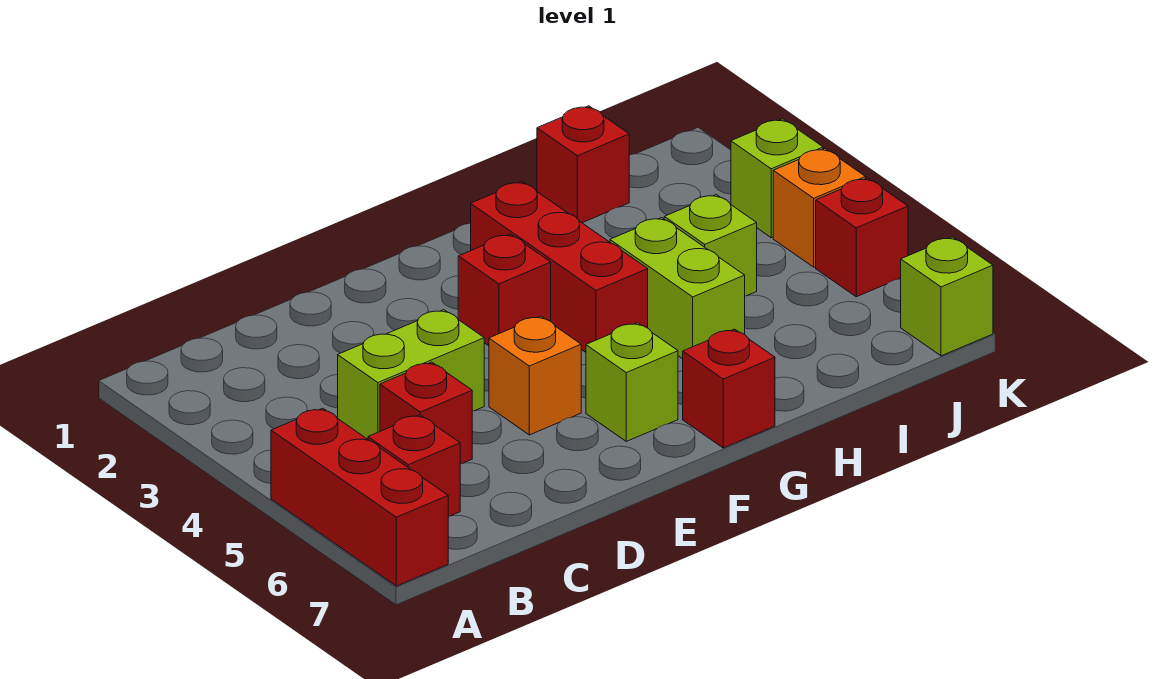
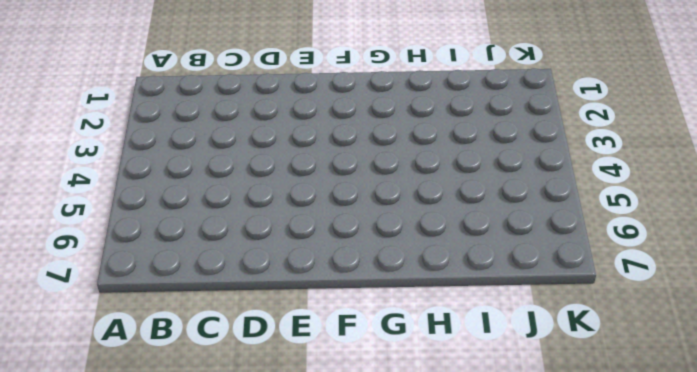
none -> red 1x3 brick [271,408,448,586]
none -> red 1x1 brick [368,415,460,516]
none -> lime 1x2 brick [338,310,484,439]

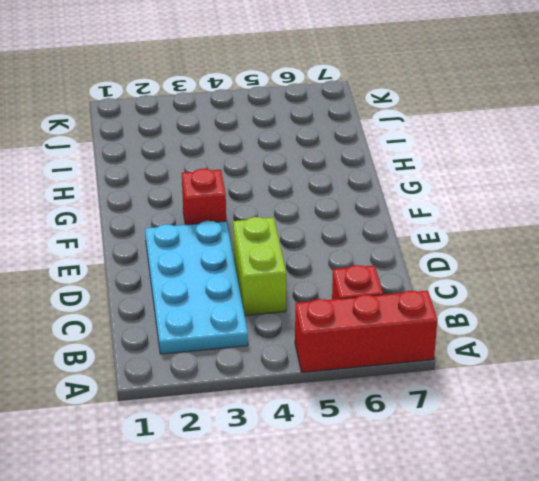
cyan 2x4 plate [145,221,248,354] -> none
none -> red 1x1 brick [380,362,472,464]
none -> orange 1x1 brick [489,316,581,435]
none -> lime 1x1 brick [586,323,678,441]

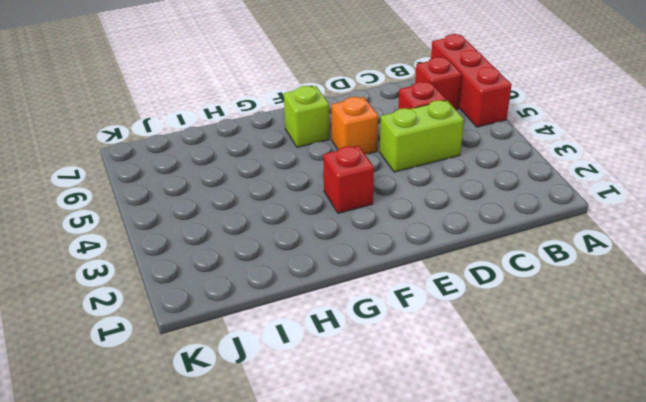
none -> red 1x3 brick [471,181,648,352]
none -> red 1x1 brick [683,329,775,448]
none -> lime 1x2 brick [610,218,745,359]

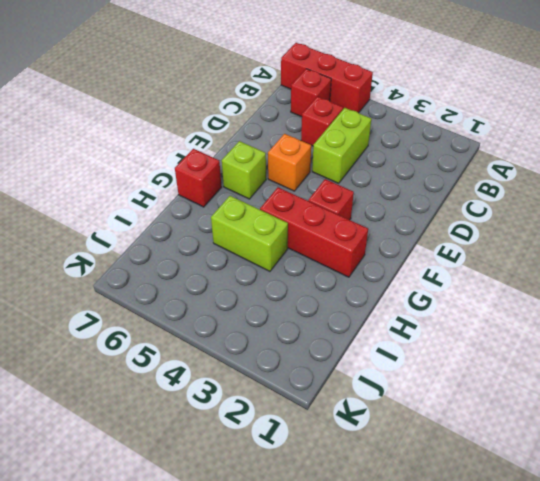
none -> red 1x1 brick [537,106,629,223]
none -> lime 1x1 brick [664,195,757,296]
none -> lime 1x1 brick [731,119,823,238]

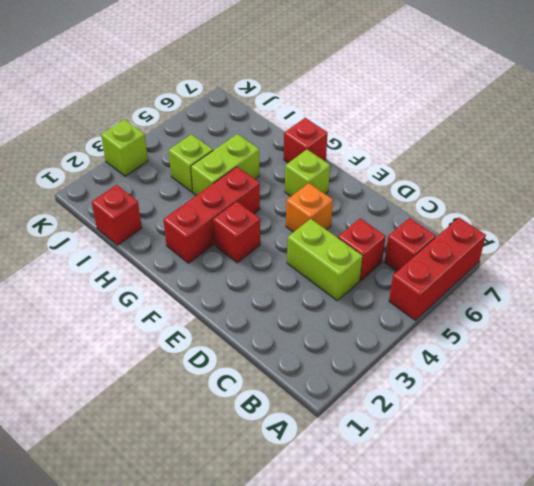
none -> orange 1x1 brick [773,149,866,267]
none -> red 1x1 brick [816,178,908,297]
none -> lime 1x1 brick [901,237,993,356]

